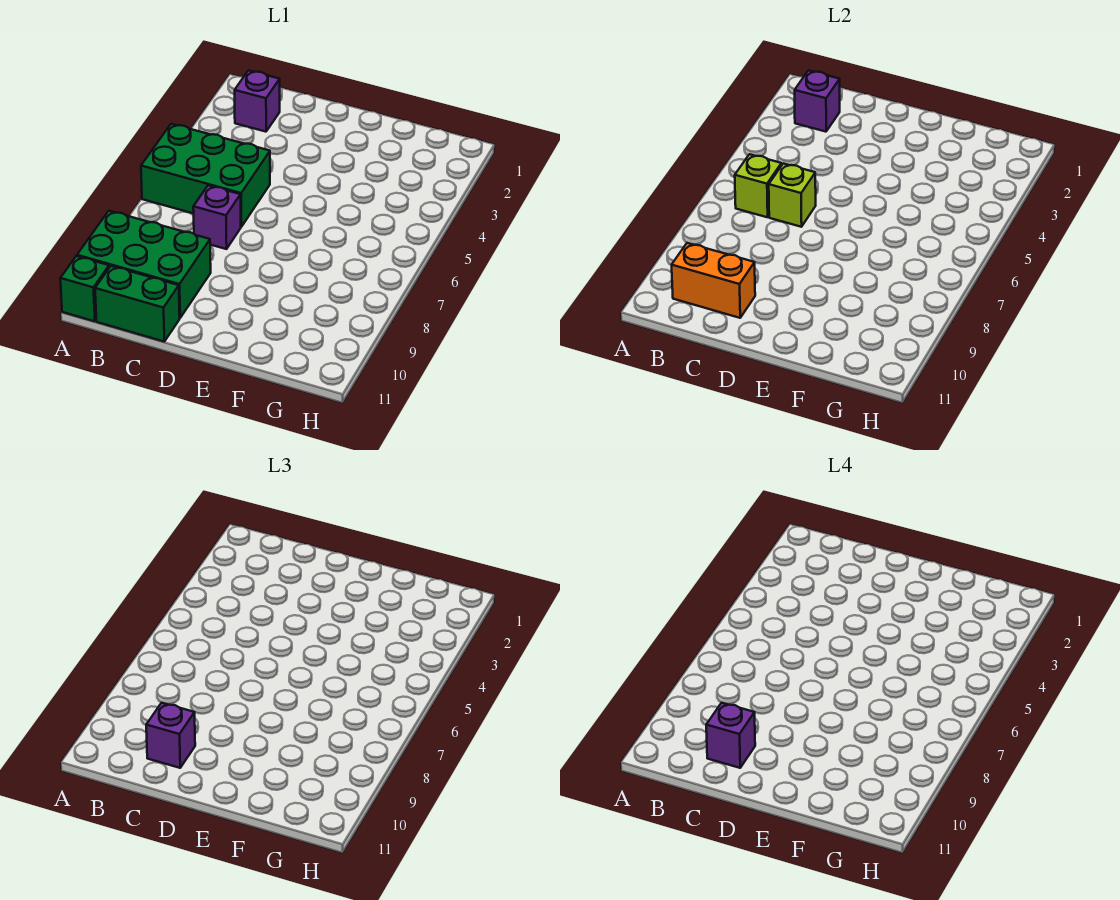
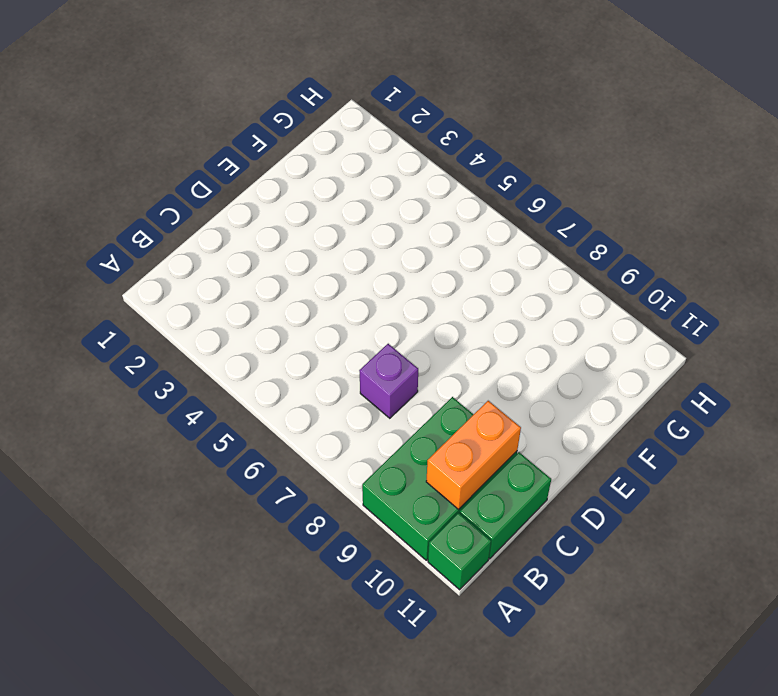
none -> green 2x3 brick [141,124,270,227]
none -> purple 1x1 brick [235,71,280,132]
none -> purple 1x1 brick [795,71,840,132]

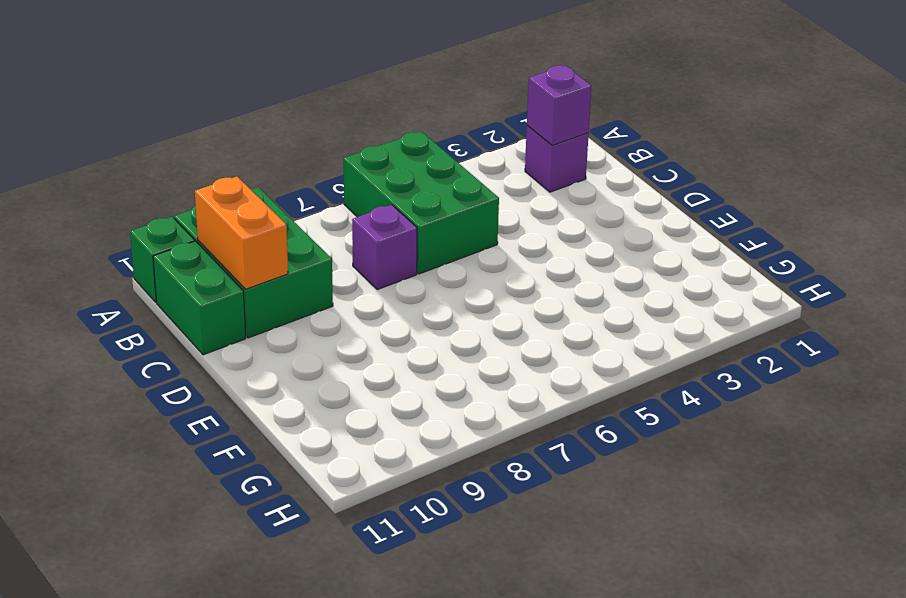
none -> lime 1x1 brick [735,154,781,217]
none -> lime 1x1 brick [769,164,816,227]
none -> purple 1x1 brick [146,703,195,768]

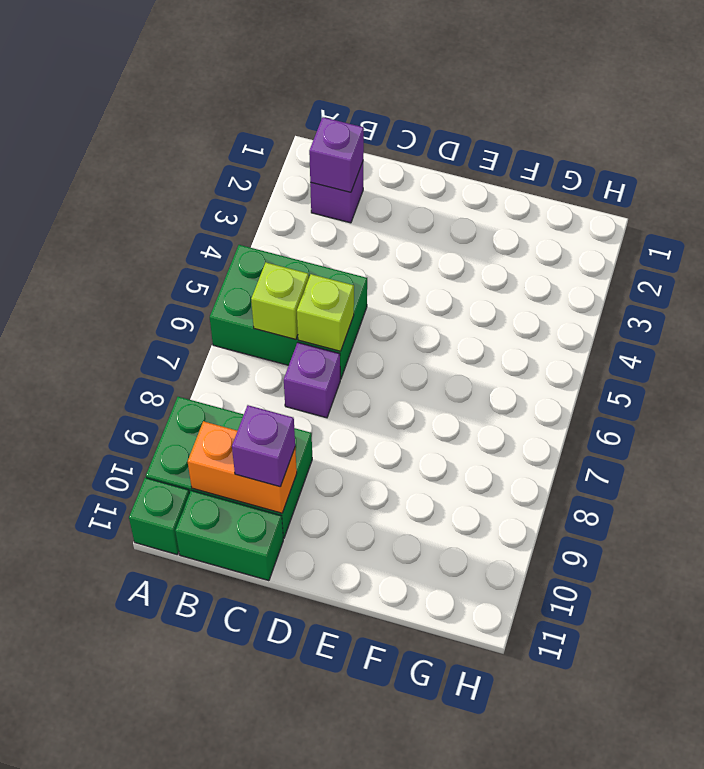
none -> purple 1x1 brick [706,703,755,768]

